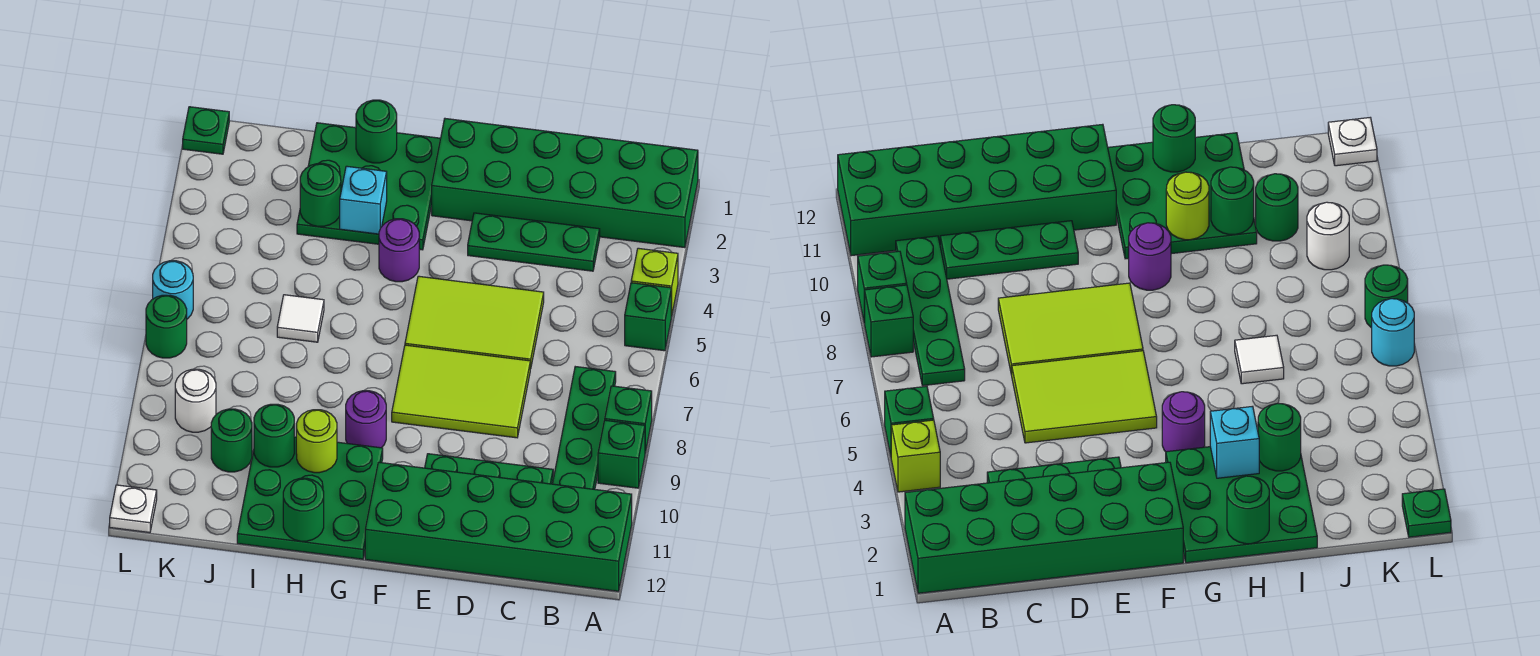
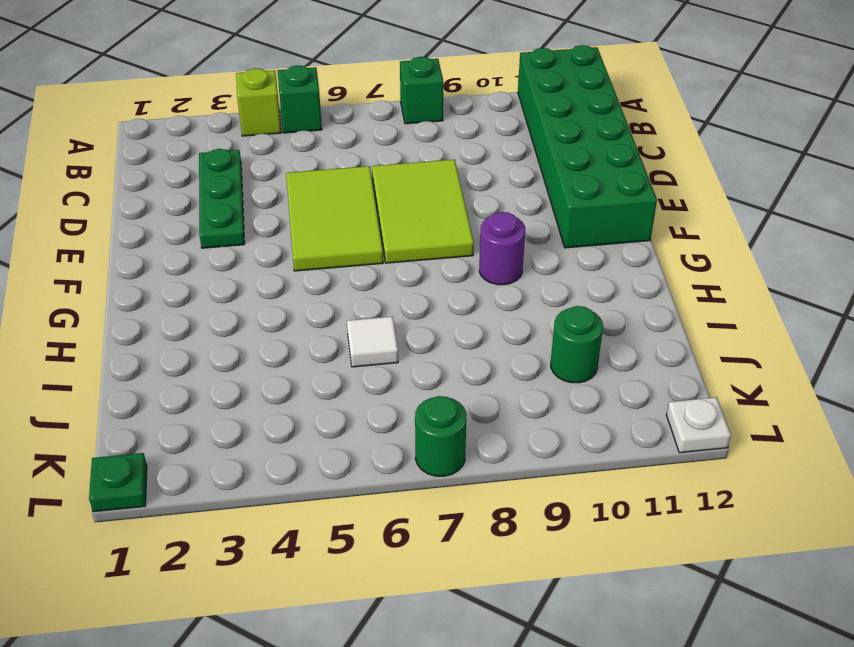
none -> green 2x6 brick [432,119,698,248]
none -> green 1x1 brick [598,420,645,488]
none -> green 1x4 plate [552,367,616,489]

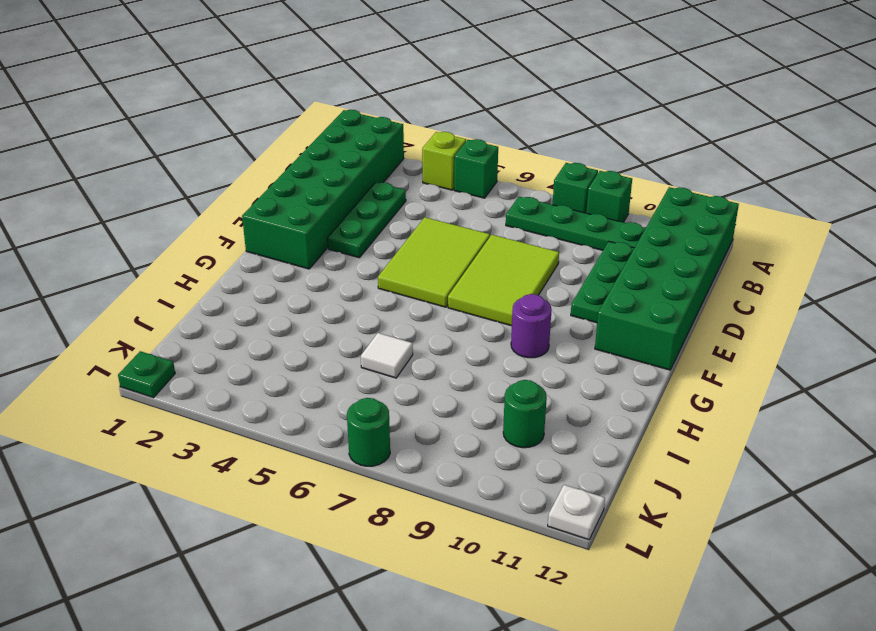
none -> green 3x3 plate [297,123,441,250]
none -> purple 1x1 round brick [379,219,419,282]
none -> green 3x3 plate [237,437,383,559]

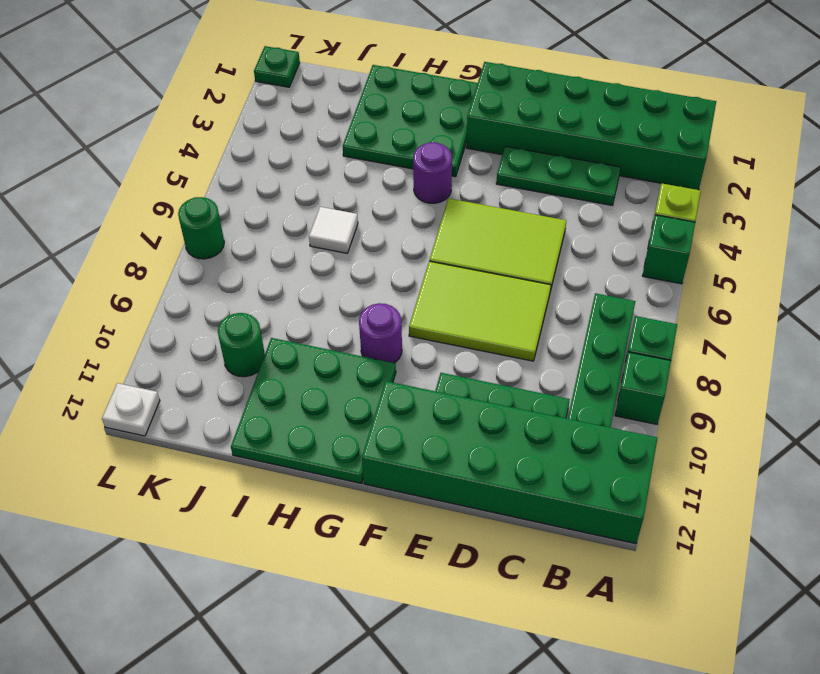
none -> white 1x1 round brick [175,369,216,432]
none -> cyan 1x1 round brick [153,261,193,319]
none -> green 1x1 round brick [356,100,397,163]

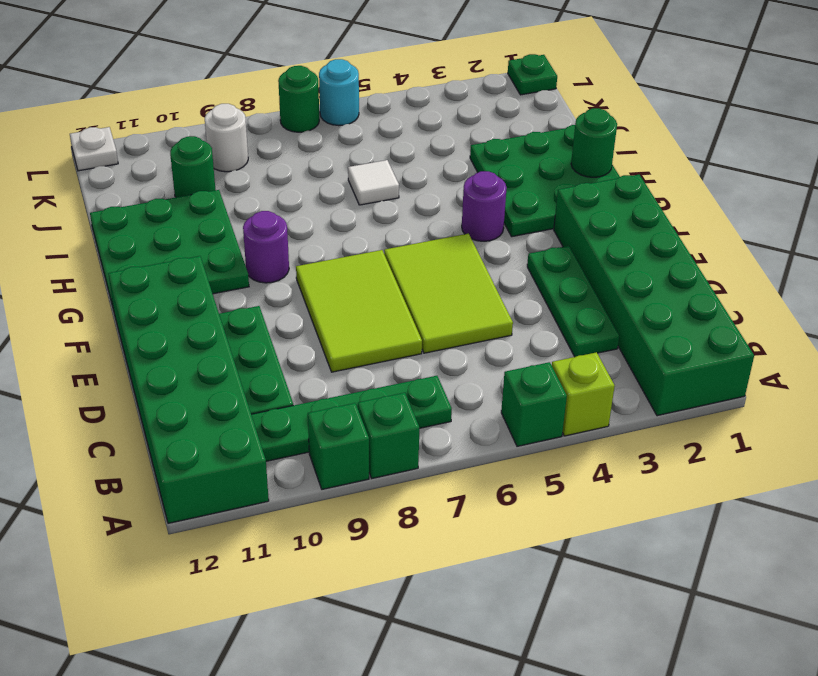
none -> cyan 1x1 brick [340,166,387,234]
none -> lime 1x1 round brick [296,410,337,473]
none -> green 1x1 round brick [283,478,324,541]

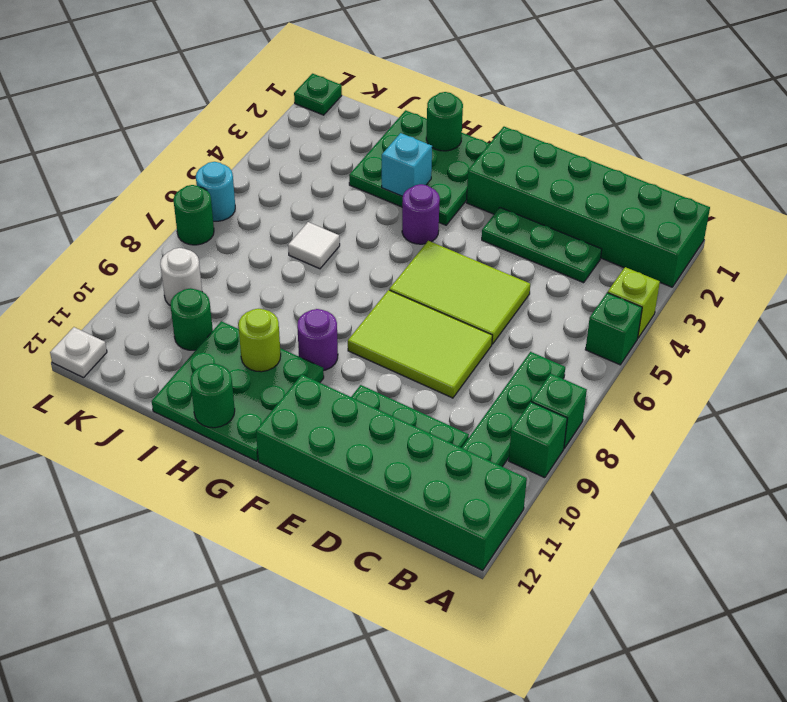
none -> green 1x1 round brick [300,163,341,226]
none -> green 1x1 round brick [254,404,294,467]

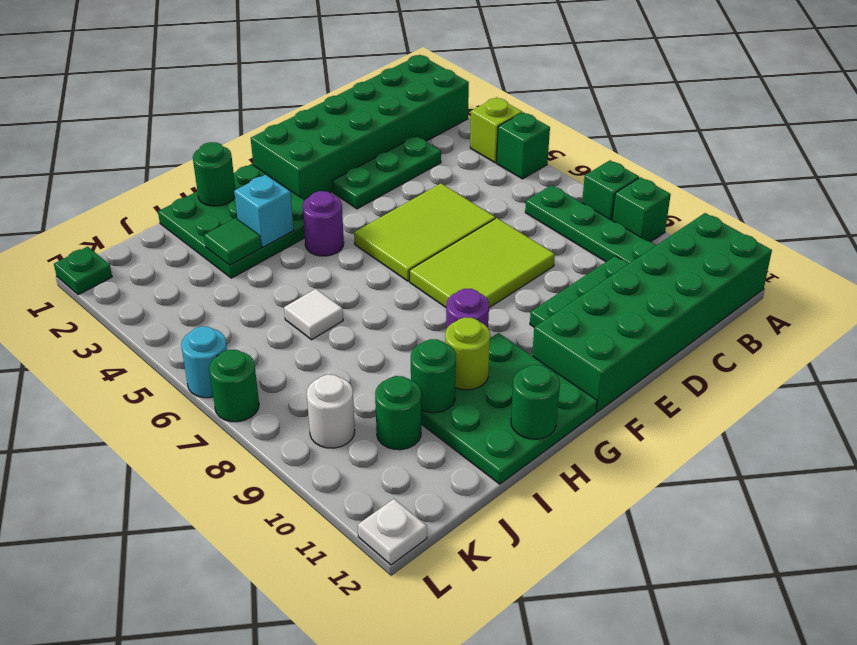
green 1x1 tile [204,218,261,265] -> green 1x1 round brick [300,163,341,226]

